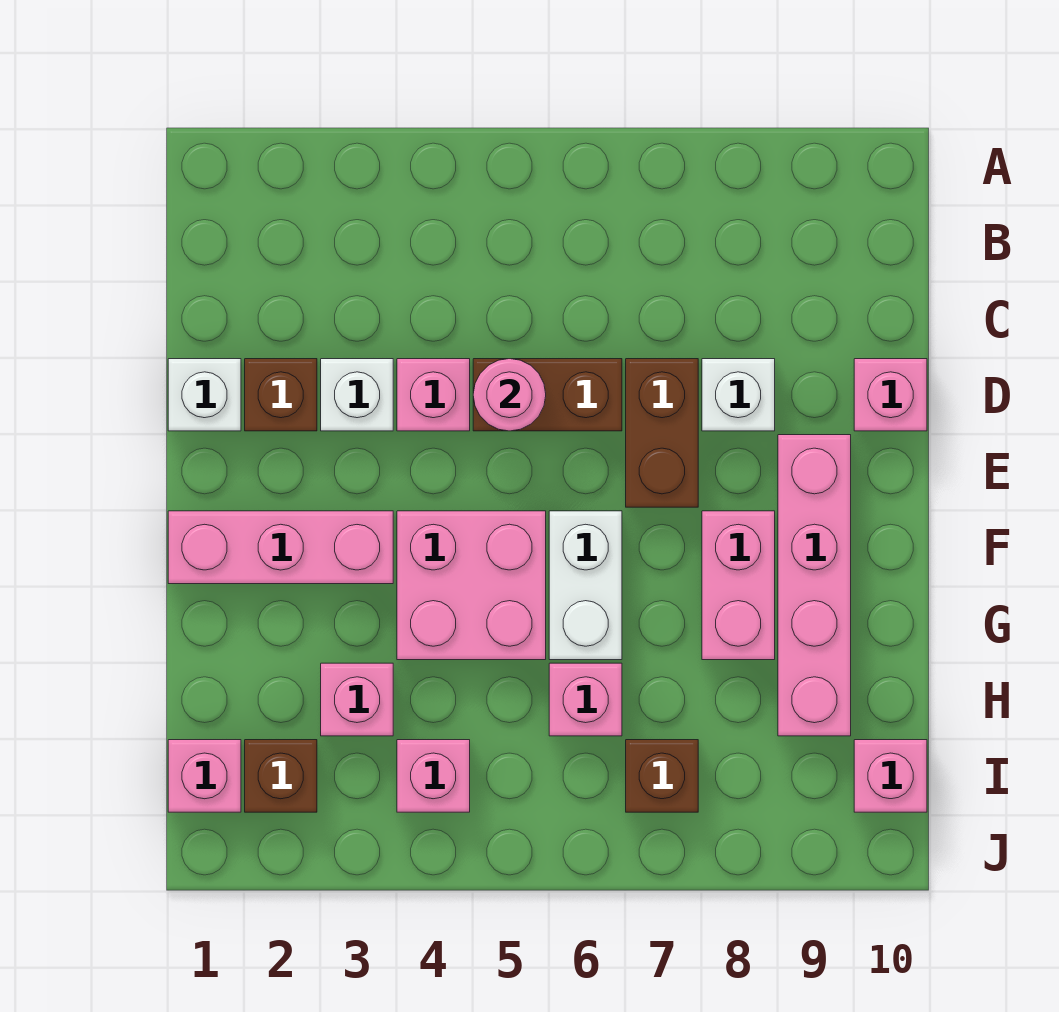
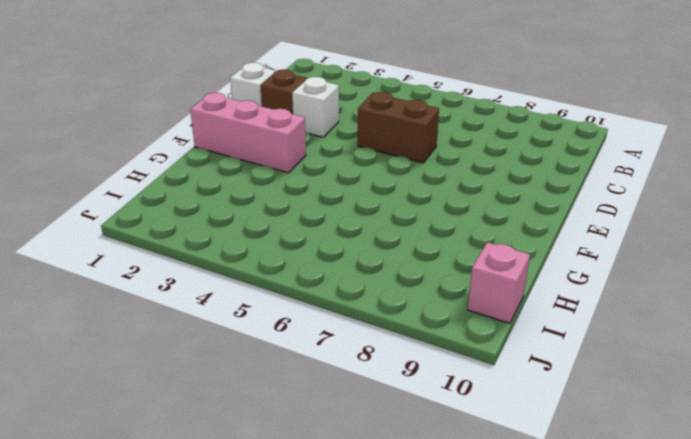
none -> pink 1x1 brick [397,359,470,431]
none -> brown 1x2 brick [626,359,698,507]
none -> white 1x1 brick [702,359,775,431]

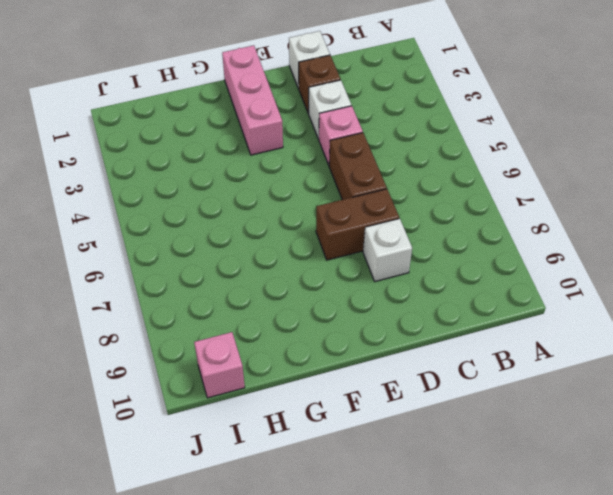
none -> pink 1x1 brick [854,359,927,431]
none -> pink 1x4 brick [778,435,851,736]
none -> pink 2x2 brick [397,511,546,660]

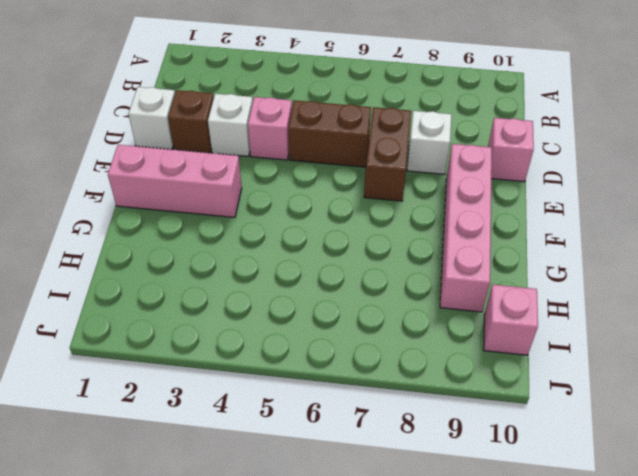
none -> pink 2x2 brick [397,511,546,660]
none -> white 1x2 brick [549,511,622,660]
none -> pink 1x2 brick [702,511,775,660]

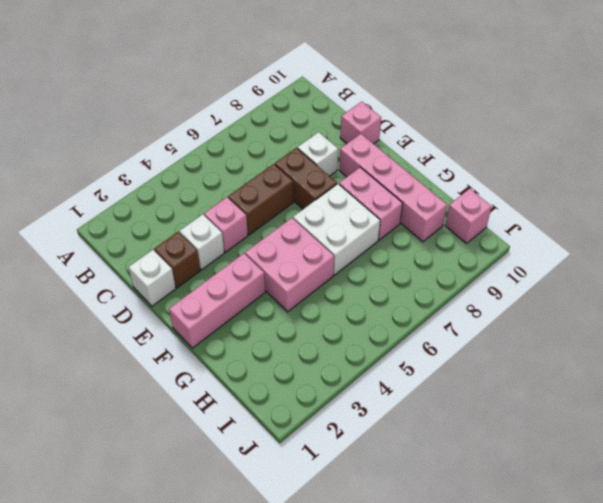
white 2x2 brick [293,184,380,275] -> white 1x2 brick [549,511,622,660]
none -> pink 1x1 brick [321,663,393,736]
none -> pink 1x1 brick [549,663,622,736]
none -> pink 1x1 brick [168,740,241,812]

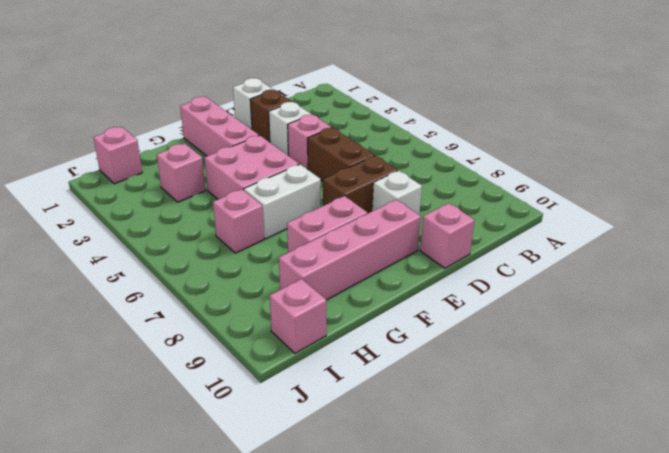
none -> brown 1x1 brick [245,740,317,812]
none -> pink 1x1 brick [397,740,470,812]
none -> brown 1x1 brick [626,740,698,812]

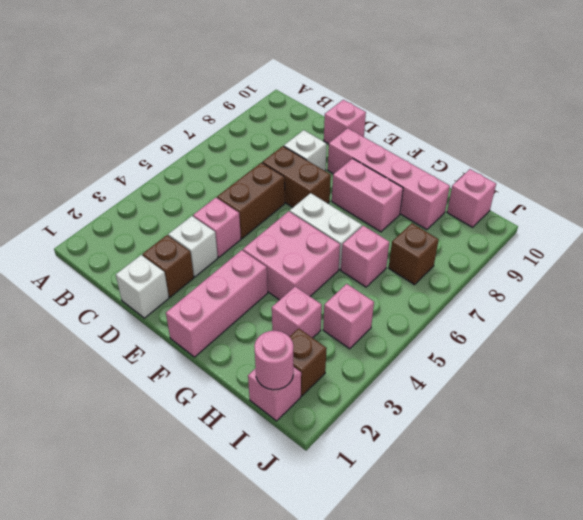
pink 1x1 round brick [254,331,293,390] -> pink 1x1 round brick moved to [473,359,546,431]

